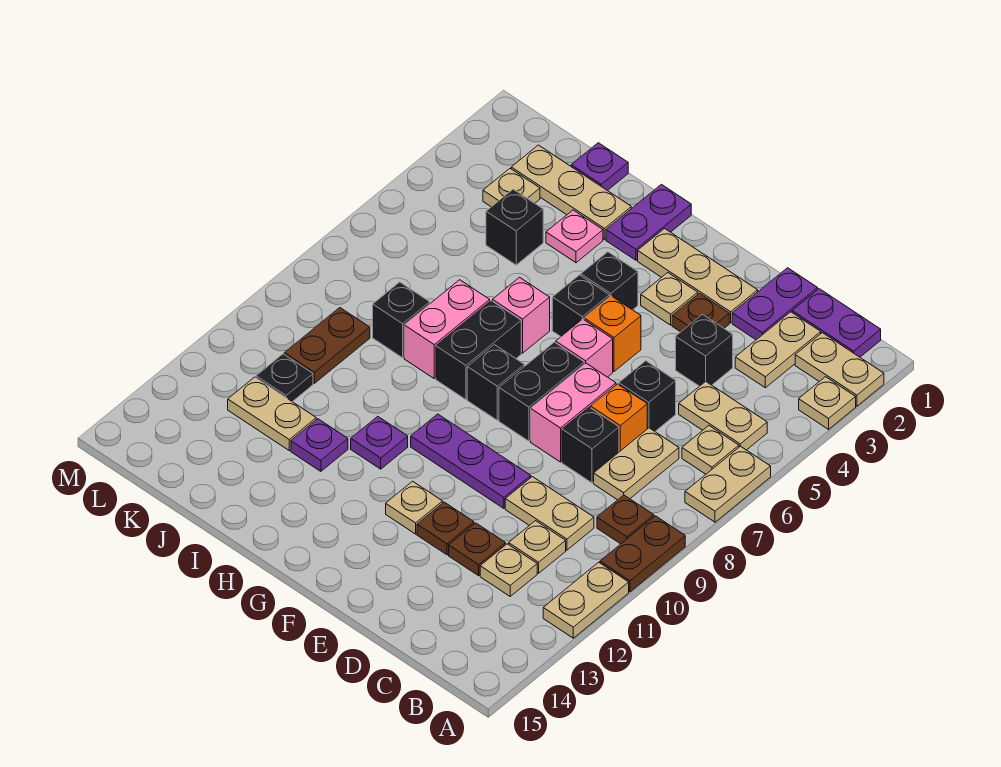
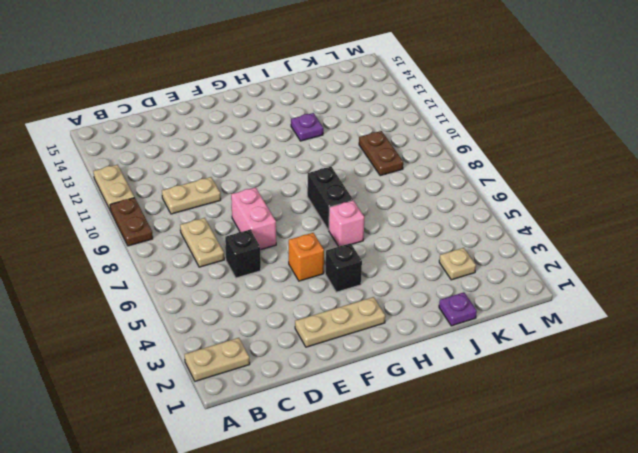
none -> tan 1x1 plate [799,377,856,429]
none -> tan 1x2 plate [685,446,771,522]
none -> purple 1x2 plate [792,289,881,357]
none -> tan 1x2 plate [679,381,767,450]

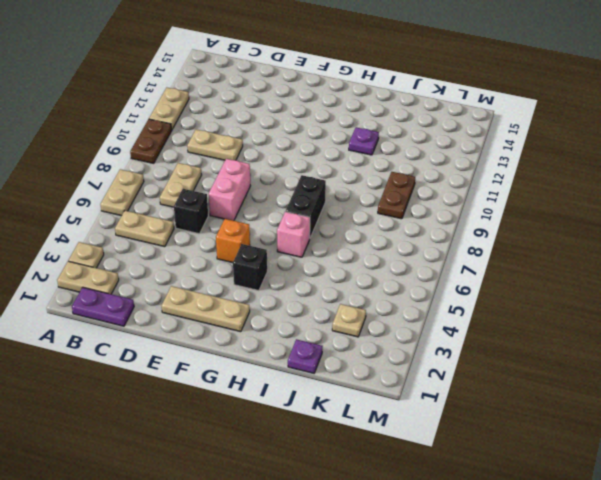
none -> tan 1x1 plate [682,426,739,474]
none -> brown 1x1 plate [597,495,654,544]
none -> tan 1x2 plate [735,312,821,388]
none -> tan 1x1 plate [509,521,566,573]

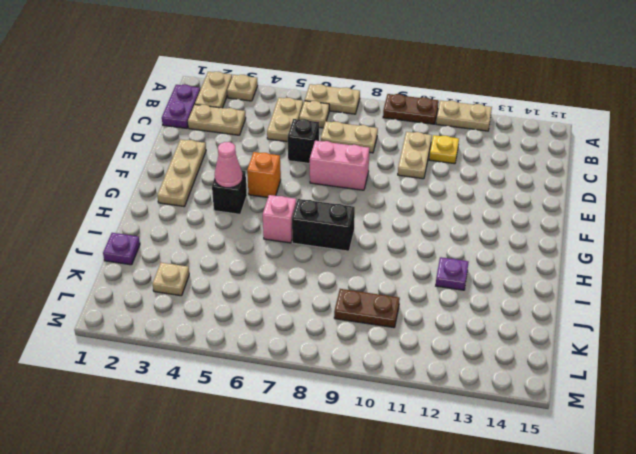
yellow 1x1 plate [429,135,459,164] -> tan 1x1 plate [509,521,566,573]
pink 1x1 cone [215,142,243,188] -> none
none -> brown 1x1 plate [597,495,654,544]
none -> tan 1x1 plate [480,544,537,596]
none -> purple 1x2 plate [732,268,818,340]
none -> black 1x1 brick [676,314,733,386]

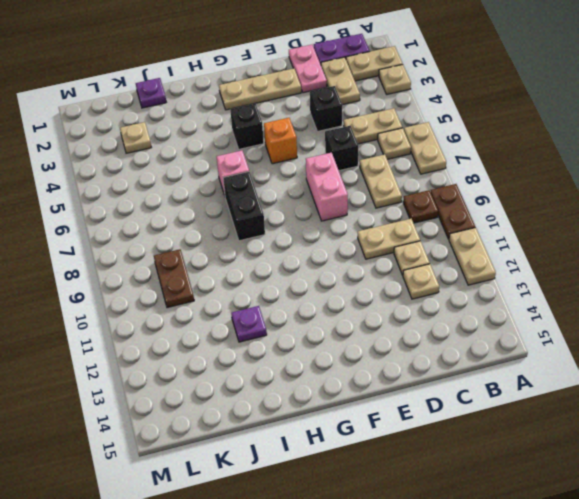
pink 1x2 plate [289,45,327,93] -> purple 1x2 plate [732,268,818,340]
none -> orange 1x1 brick [590,384,647,452]
none -> black 1x1 brick [562,407,619,483]
none -> brown 1x1 plate [449,523,506,576]
none -> brown 1x1 plate [672,293,729,332]

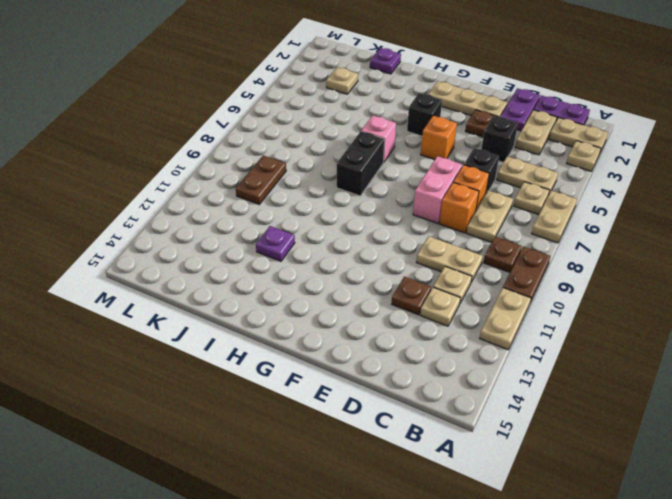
orange 1x1 brick [439,182,479,233] -> black 1x1 brick [562,407,619,483]
none -> purple 1x3 plate [411,414,531,508]
none -> brown 1x1 plate [417,502,474,555]
none -> tan 1x1 plate [641,273,698,325]
none -> pink 1x1 brick [556,319,613,377]

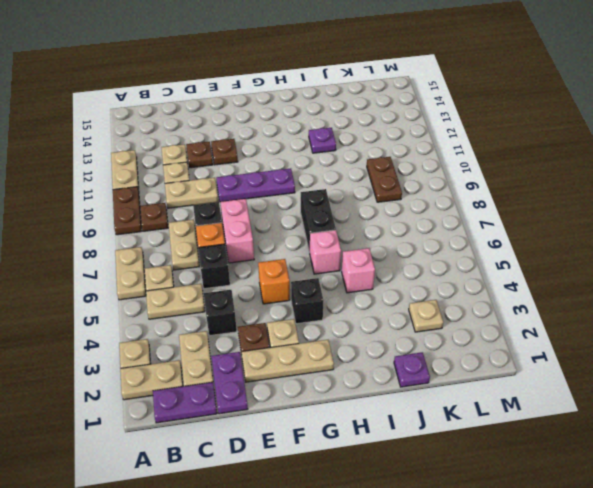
pink 1x1 brick [342,248,375,293] -> pink 1x1 brick moved to [556,319,613,377]
none -> black 1x2 brick [499,342,584,441]
none -> tan 1x1 plate [386,481,443,534]
none -> black 1x1 brick [552,275,610,336]
none -> black 1x1 brick [467,345,524,420]

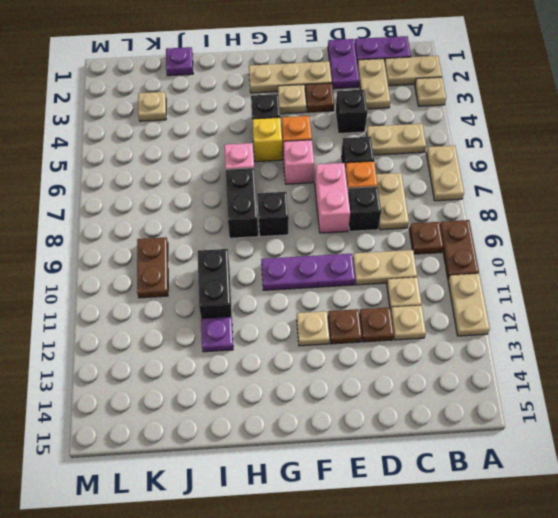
yellow 1x1 brick [253,117,282,162] -> black 1x1 brick [552,275,610,336]
black 1x2 brick [198,249,232,319] -> black 1x2 brick moved to [499,342,584,441]
none -> tan 1x1 plate [682,426,739,474]
none -> purple 1x2 plate [606,184,691,260]
none -> purple 1x1 plate [351,416,408,469]
none -> tan 1x3 plate [511,145,631,239]

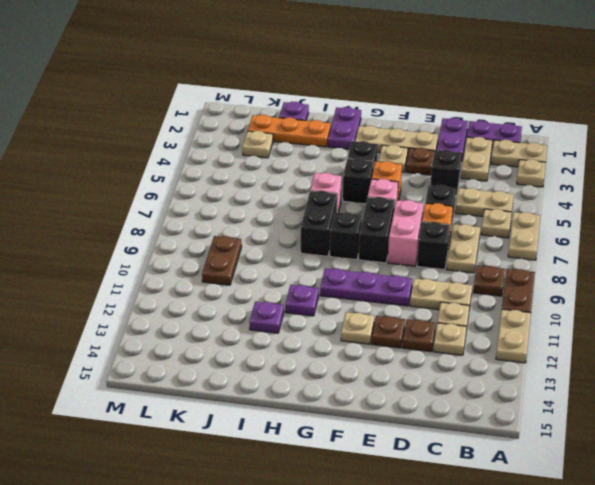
orange 1x3 plate [248,115,331,147] -> tan 1x3 plate [511,145,631,239]
none -> pink 1x1 plate [546,210,603,263]
none -> pink 1x2 brick [404,280,490,378]
none -> black 1x1 brick [486,189,543,265]
none -> black 1x1 brick [373,282,430,358]

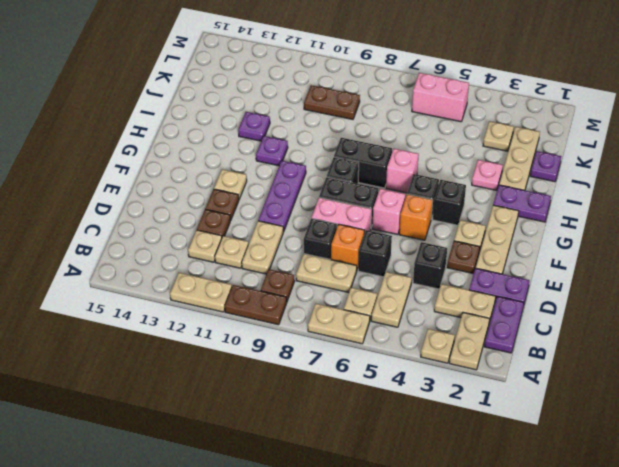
pink 1x2 brick [412,73,469,122] -> pink 1x2 brick moved to [404,280,490,378]
none -> black 1x1 brick [486,189,543,265]
none -> black 1x1 brick [373,282,430,358]
none -> tan 1x2 plate [228,377,316,450]
none -> black 1x1 plate [256,354,313,402]

